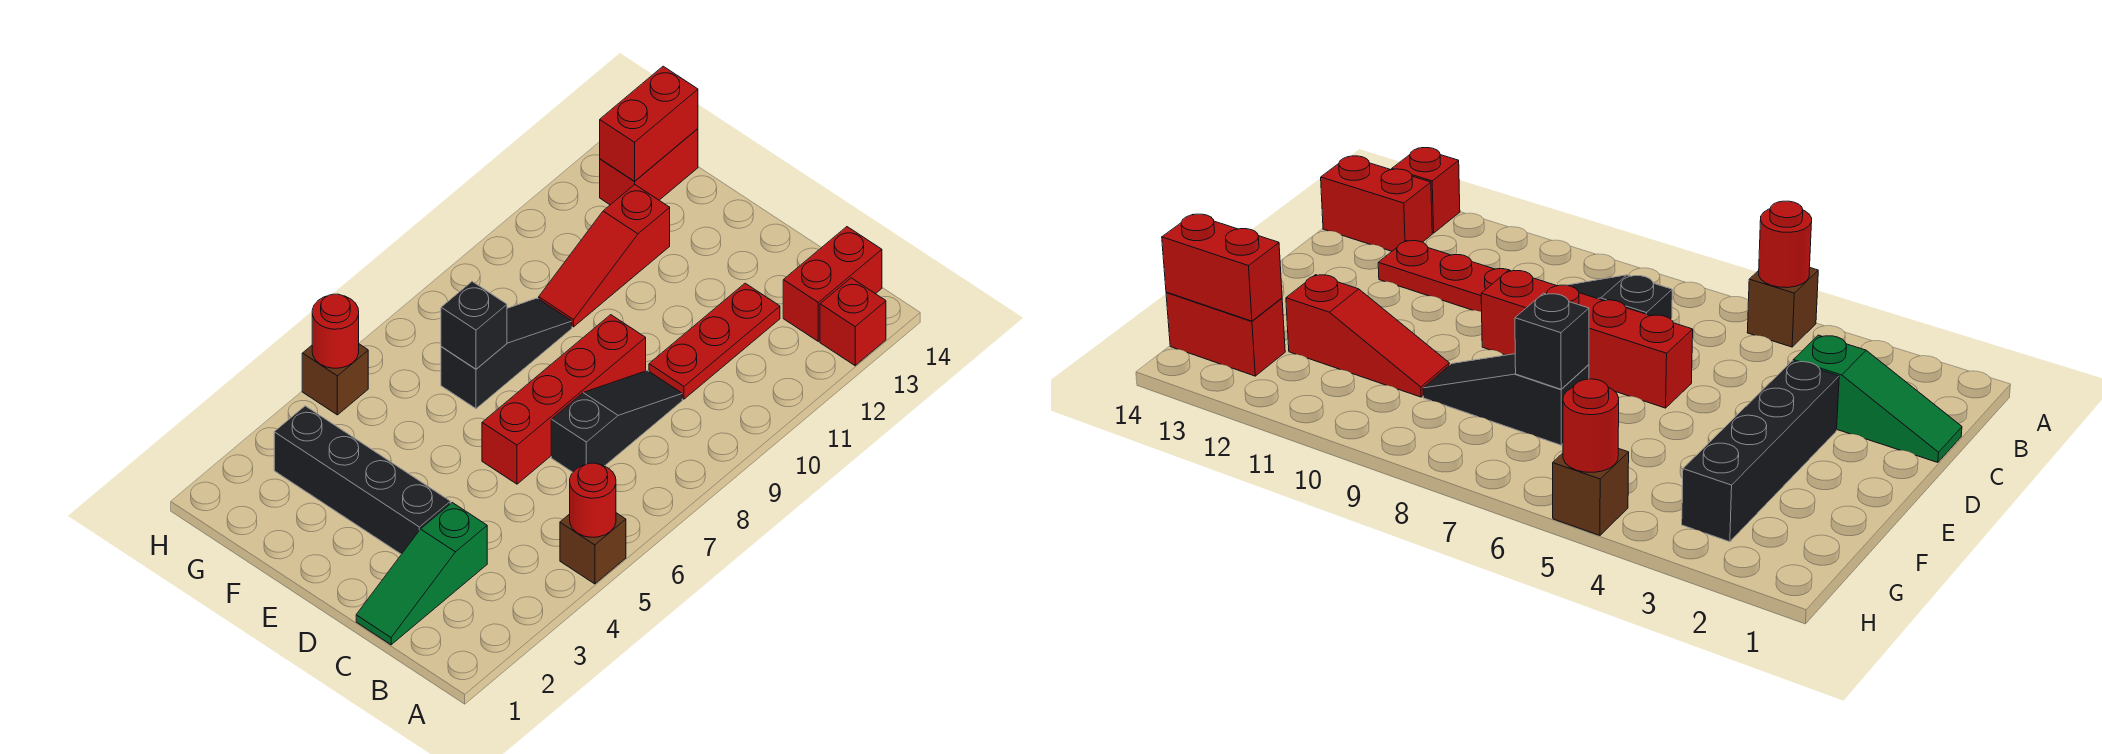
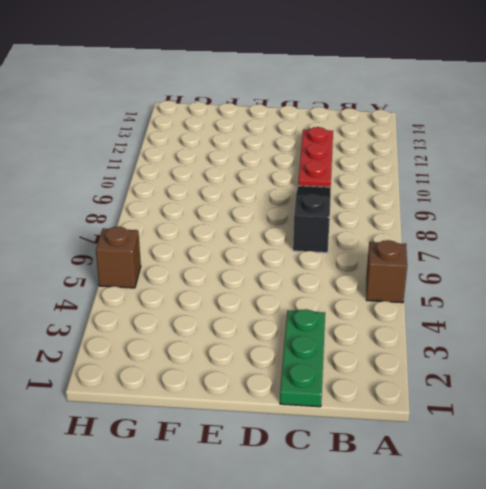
green 1x3 plate [280,309,325,407] -> green 1x3 slope [356,503,487,645]
none -> red 1x1 brick [820,278,886,366]
none -> red 1x2 brick [783,227,882,341]
none -> black 1x4 brick [274,406,450,554]

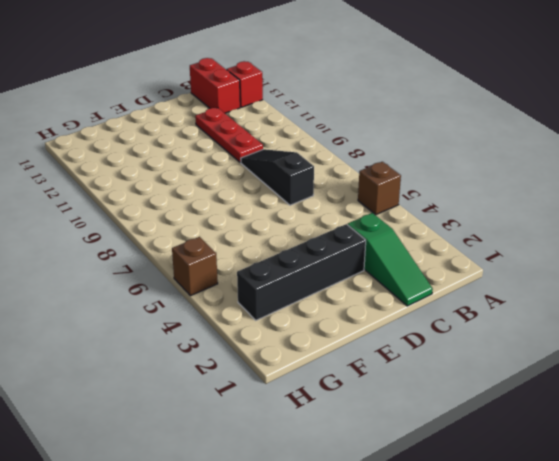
none -> red 1x4 brick [482,315,646,484]
none -> black 1x3 slope [441,298,572,409]
none -> red 1x3 slope [539,185,670,327]

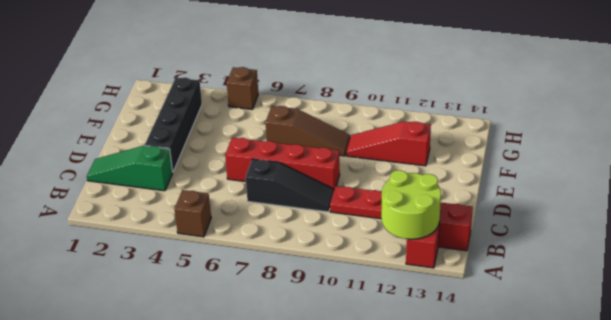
lime 2x2 round brick [381,170,441,239] -> none
brown 1x3 slope [266,106,350,156] -> black 1x3 slope [441,298,572,409]
none -> red 1x2 brick [600,129,698,205]
none -> red 1x1 round brick [570,463,616,537]
none -> black 1x1 brick [441,282,507,369]

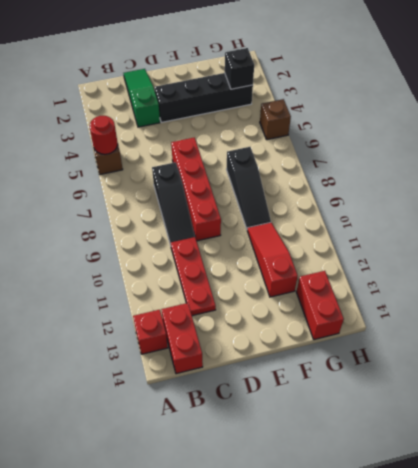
black 1x1 brick [225,48,254,89] -> black 1x1 brick moved to [441,282,507,369]
none -> red 1x2 brick [600,66,698,181]
none -> red 1x1 round brick [312,294,359,368]

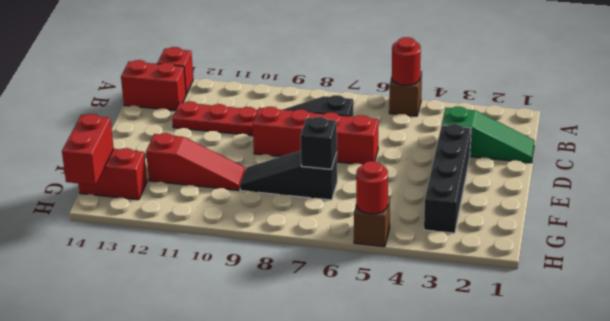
red 1x2 brick [62,114,114,185] -> red 1x2 brick turned to [600,66,698,181]

